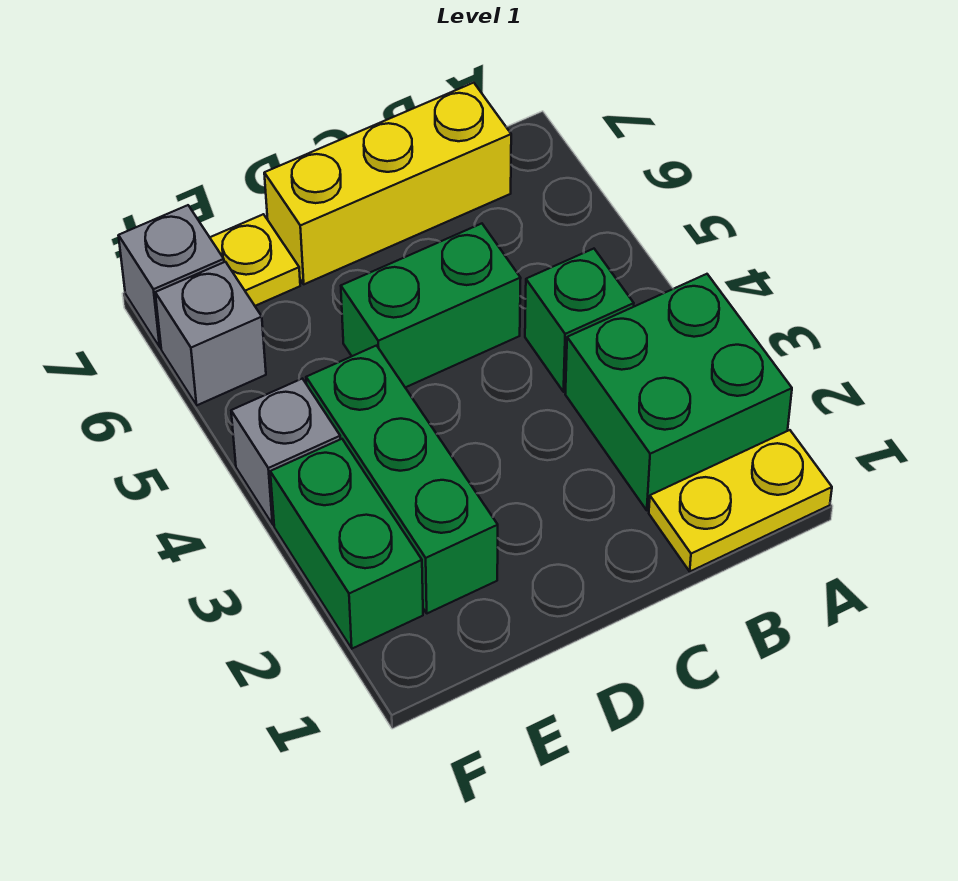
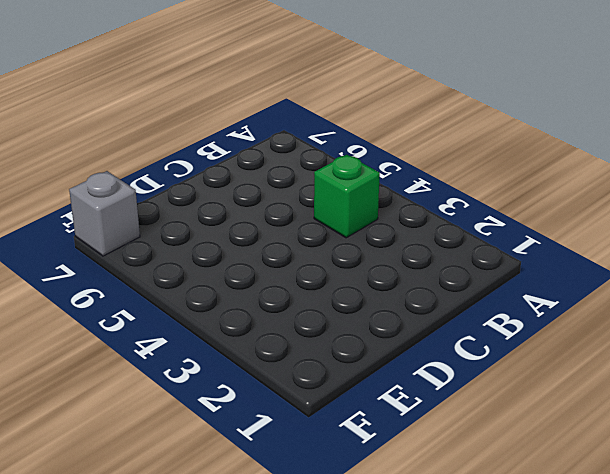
none -> yellow 1x2 plate [649,430,832,571]
none -> green 2x2 brick [565,274,792,510]

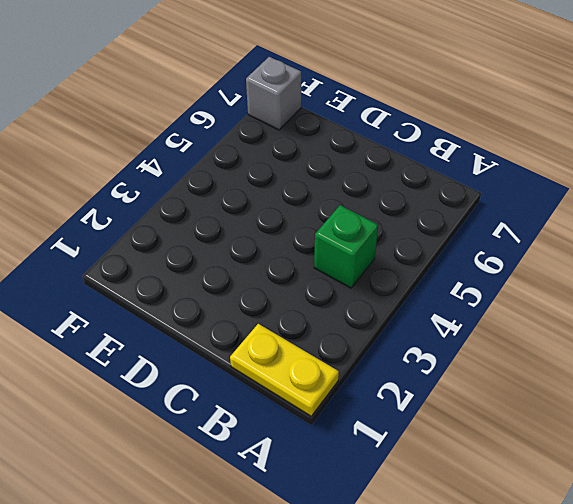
none -> green 2x2 brick [565,274,792,510]
none -> yellow 1x3 brick [264,83,511,284]

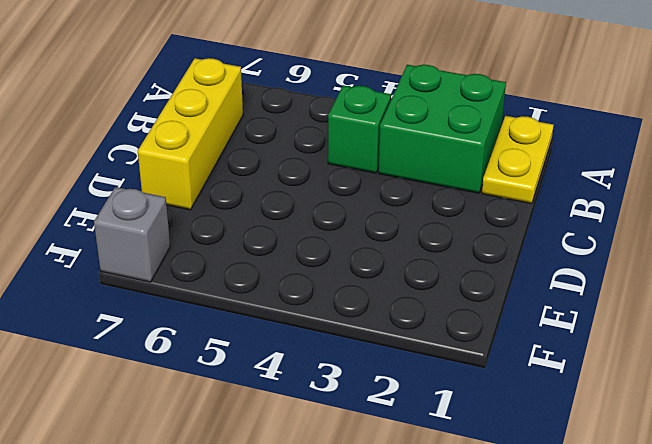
none -> green 1x2 brick [341,224,521,387]
none -> green 1x3 brick [306,346,498,613]

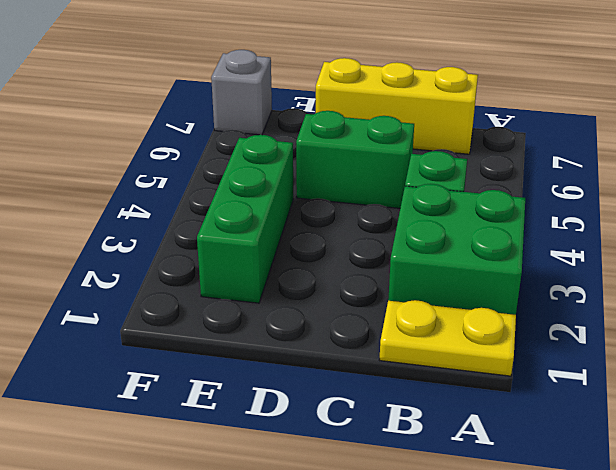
none -> yellow 1x1 plate [210,214,300,306]
none -> green 1x2 brick [270,439,423,649]

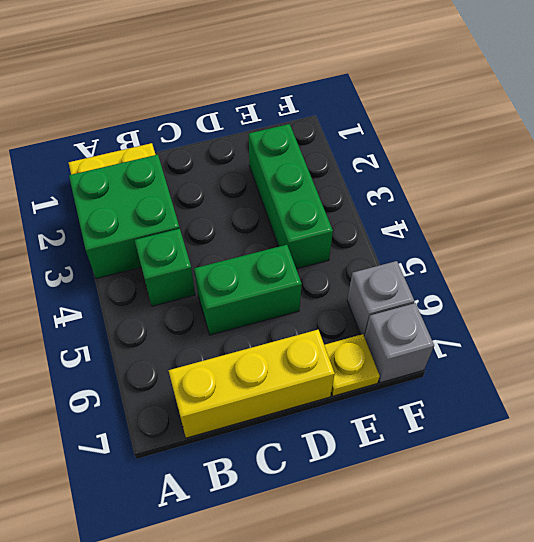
none -> green 1x2 brick [270,439,423,649]
none -> grey 1x1 brick [231,379,340,524]

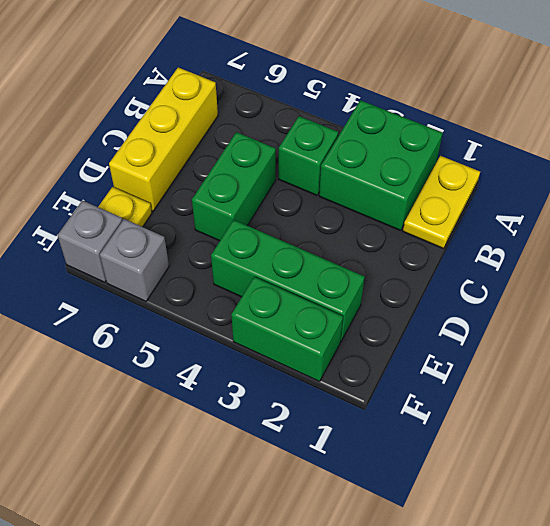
none -> grey 1x1 brick [231,379,340,524]

